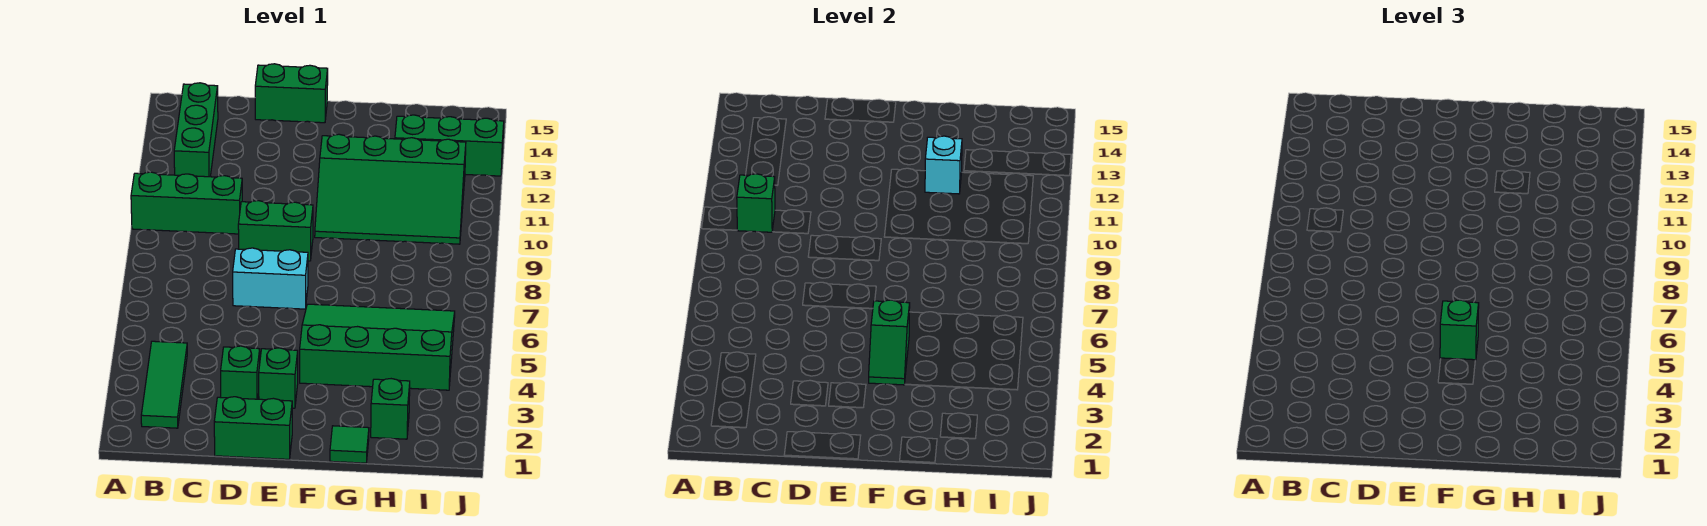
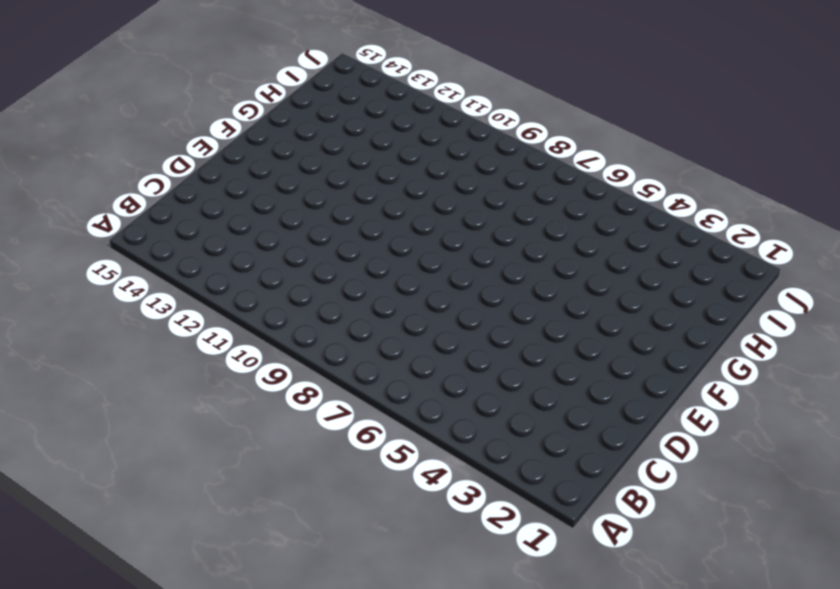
none -> green 1x3 brick [131,172,242,234]
none -> green 1x3 tile [141,341,187,428]
none -> green 1x3 brick [174,83,218,177]

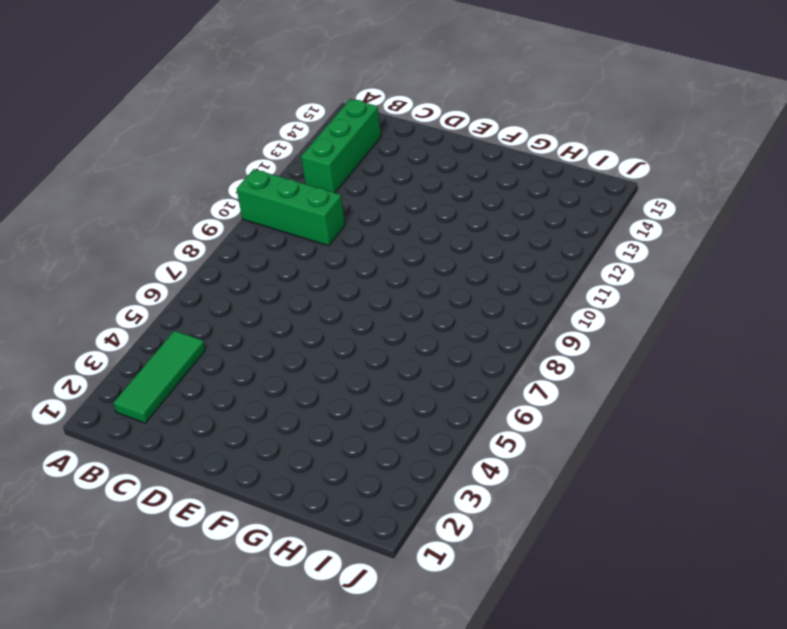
none -> green 1x2 brick [214,397,292,459]
none -> green 1x1 brick [221,346,260,399]
none -> cyan 1x2 brick [233,248,308,309]

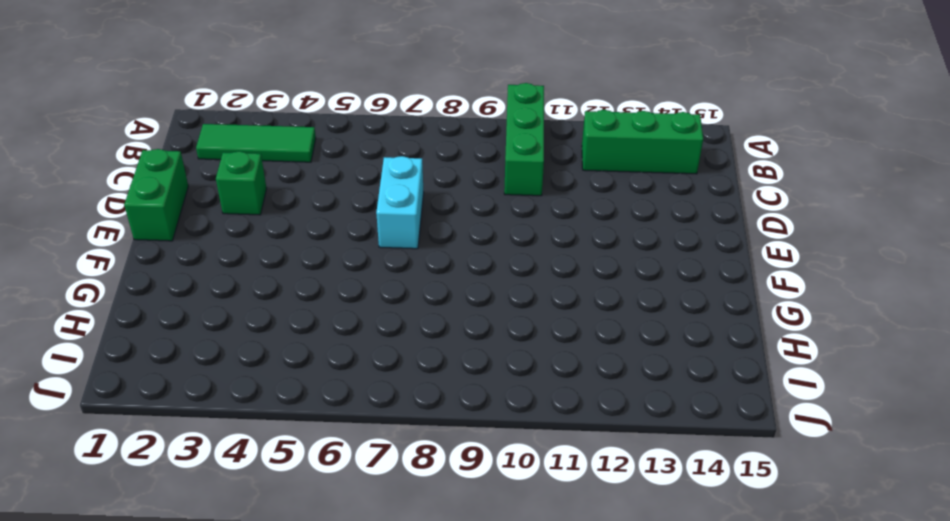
none -> green 1x2 brick [238,201,313,261]
none -> green 1x2 brick [255,64,328,123]
none -> green 1x1 brick [259,348,298,408]

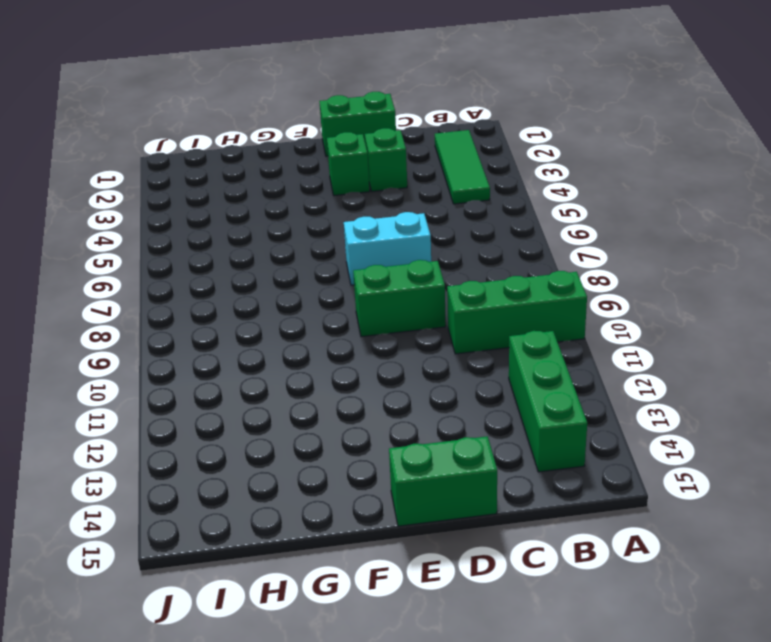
none -> green 3x4 slope [300,304,455,390]
none -> green 3x4 slope [315,134,466,244]
none -> green 1x1 tile [330,426,369,463]

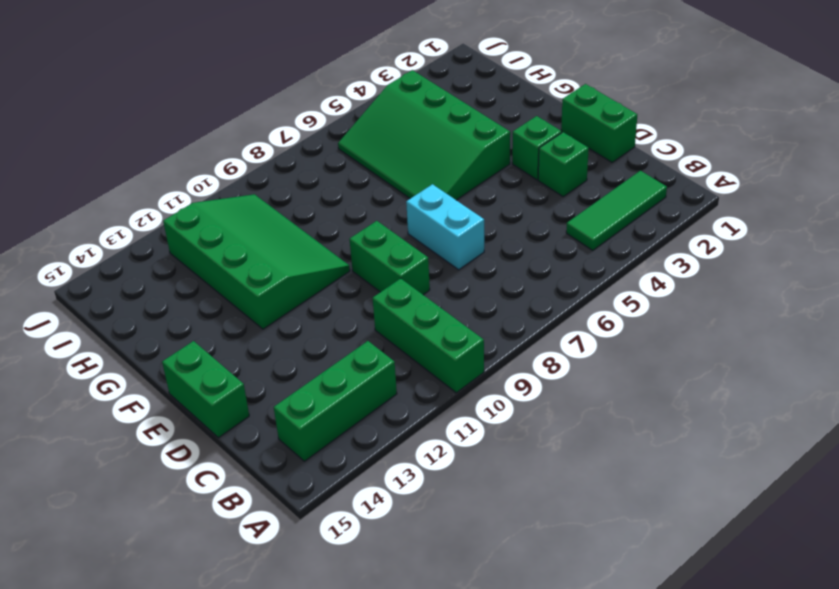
none -> green 1x1 tile [330,426,369,463]
none -> green 1x1 brick [371,379,410,439]
none -> green 1x3 brick [395,115,504,176]

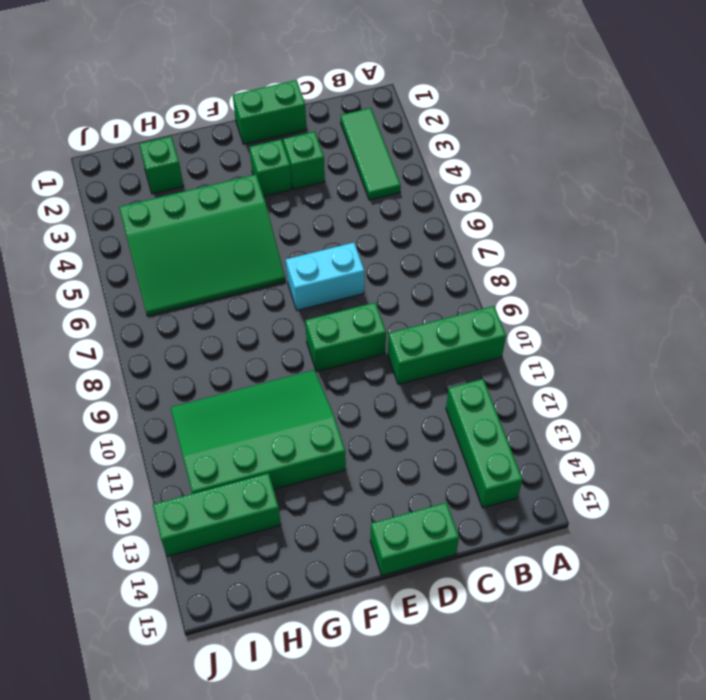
none -> green 1x1 tile [330,426,369,463]
none -> green 1x1 brick [737,174,775,232]
none -> green 1x2 slope [869,300,910,385]

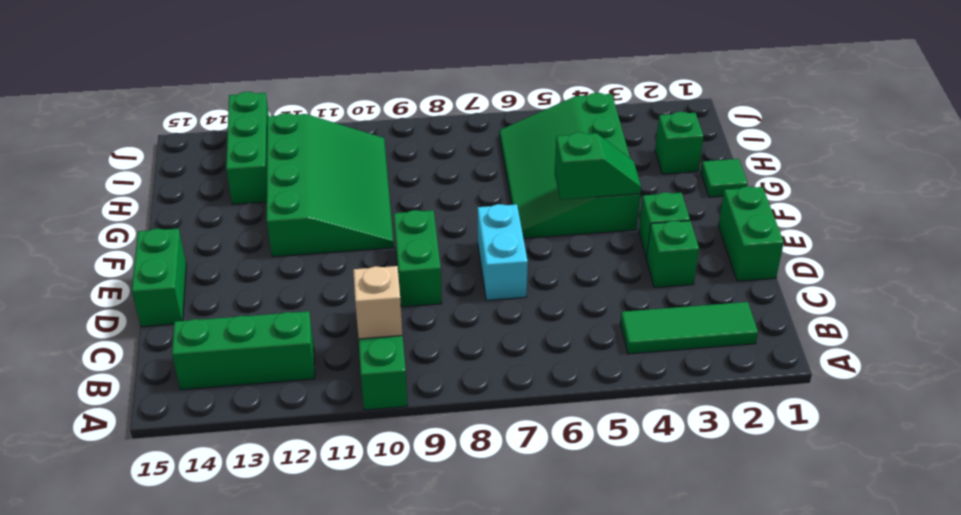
tan 1x1 brick [353,266,403,339] -> green 1x1 brick [737,174,775,232]
none -> cyan 1x1 brick [925,136,962,194]
none -> green 1x1 brick [1440,300,1479,360]

